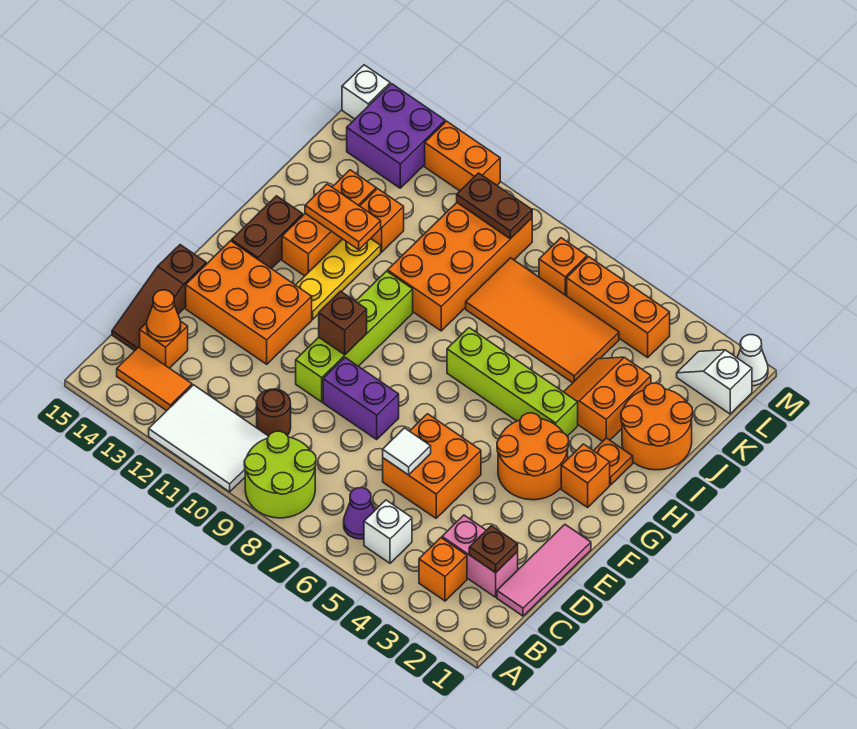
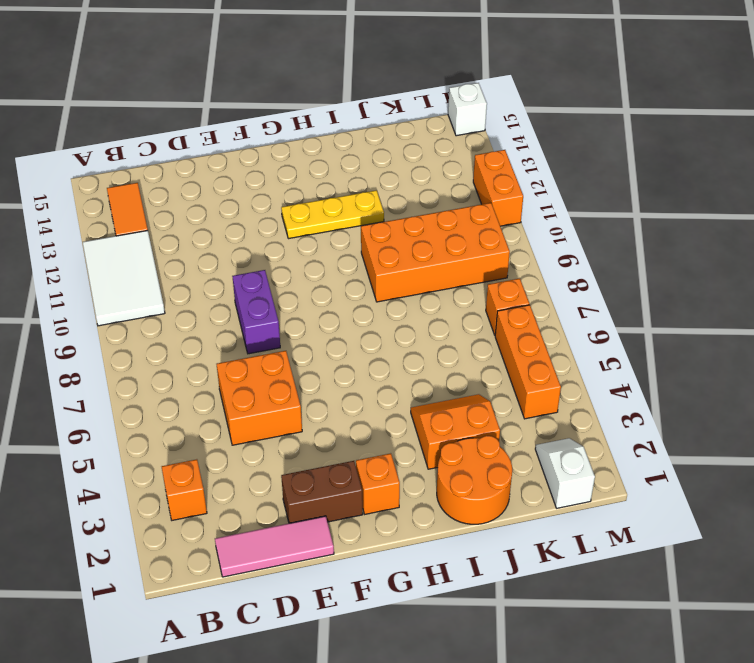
brown 1x2 brick [281,461,363,523] -> brown 1x2 brick moved to [232,196,303,269]
none -> lime 2x2 round brick [244,431,316,518]
none -> white 1x1 brick [364,500,412,563]
none -> purple 1x1 cone [344,488,374,539]
none -> pink 1x2 brick [442,515,518,597]

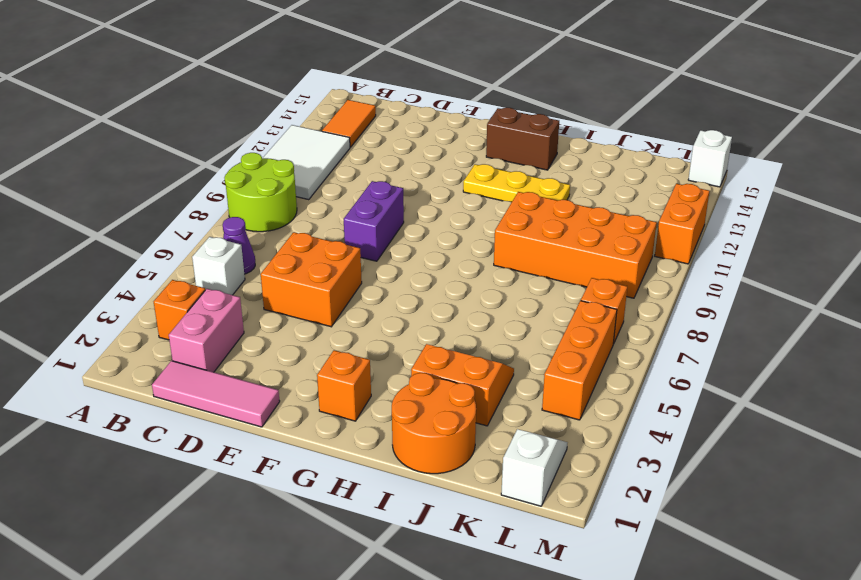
none -> brown 1x1 round brick [257,389,291,436]
none -> orange 1x1 brick [140,321,188,368]
none -> brown 1x3 slope [112,245,206,351]
none -> lime 1x4 brick [296,271,413,402]

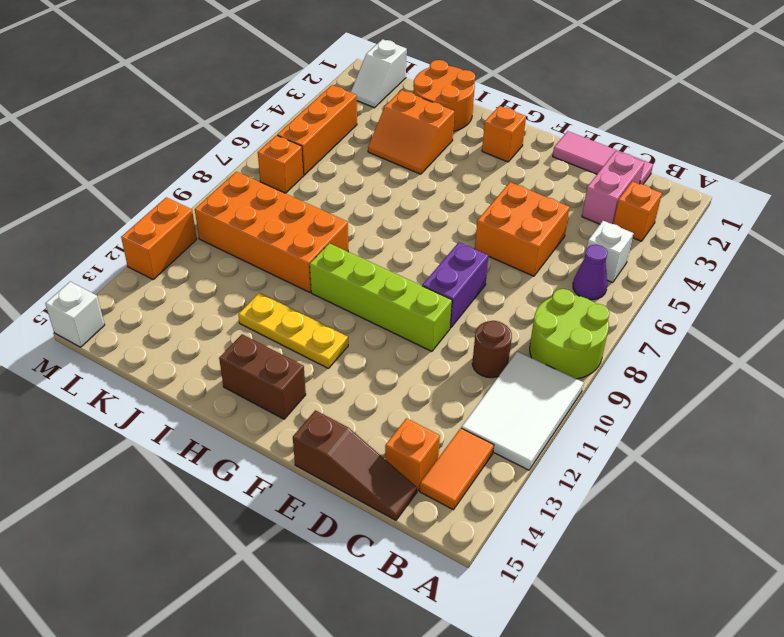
none -> orange 2x3 brick [186,241,312,364]
none -> orange 2x2 round brick [497,413,569,500]
none -> orange 1x1 plate [594,438,633,485]
none -> lime 1x4 brick [447,328,578,436]

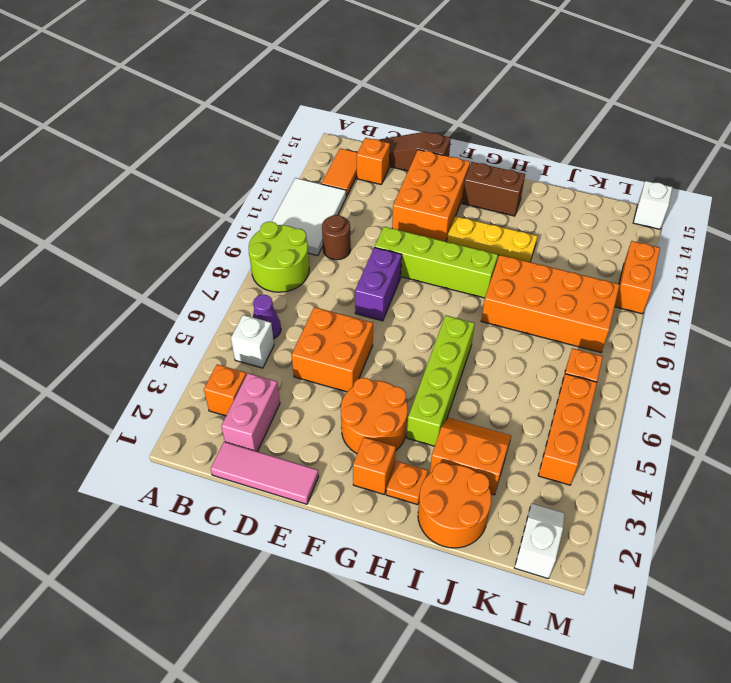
none -> orange 1x3 brick [282,170,376,276]
none -> orange 2x4 tile [466,258,619,383]
none -> orange 1x1 brick [360,189,404,252]
none -> purple 2x2 brick [347,84,445,188]

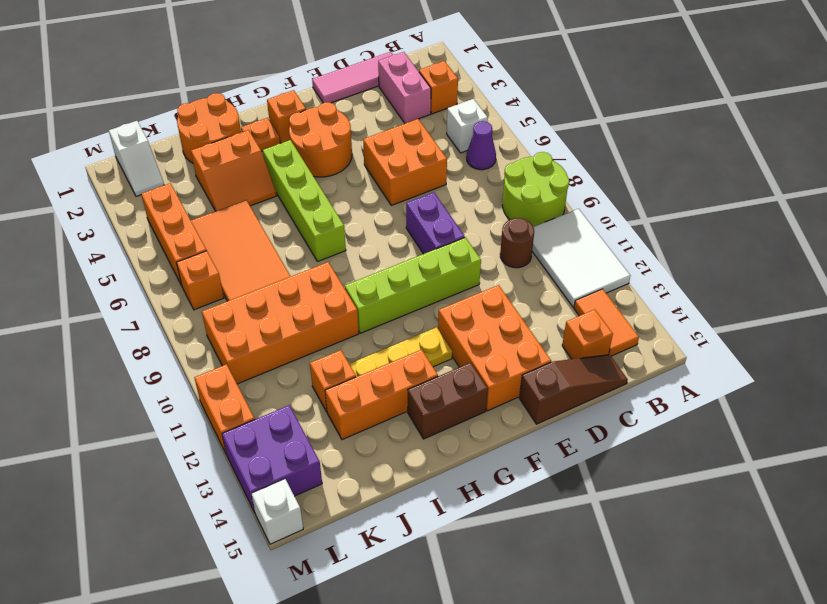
none -> white 1x1 cone [737,335,768,386]
none -> brown 1x1 plate [469,526,518,573]
none -> orange 1x1 cone [147,290,181,341]
none -> white 1x1 tile [383,428,431,475]

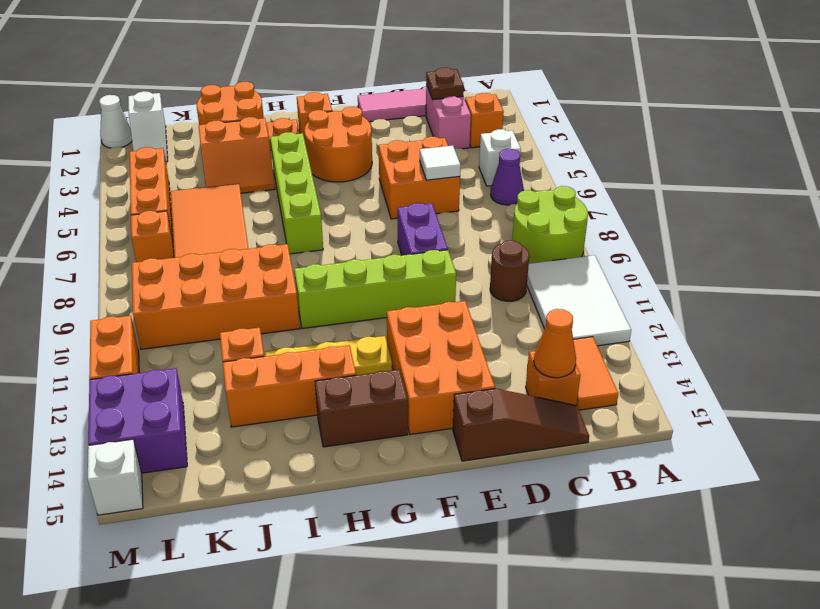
none -> brown 1x1 brick [319,291,367,355]
none -> orange 1x2 plate [305,184,381,250]
none -> brown 1x2 plate [457,173,532,239]

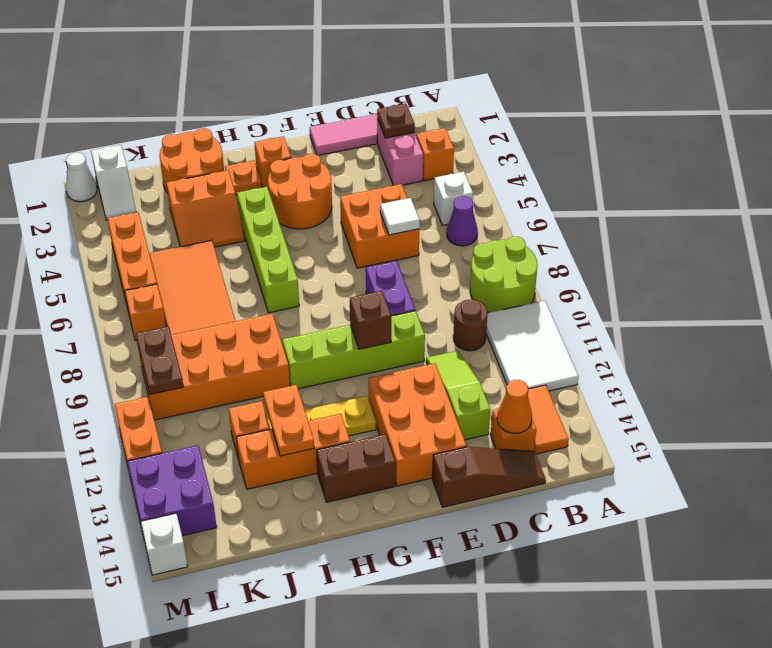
lime 1x3 slope [426,351,490,440] -> none

